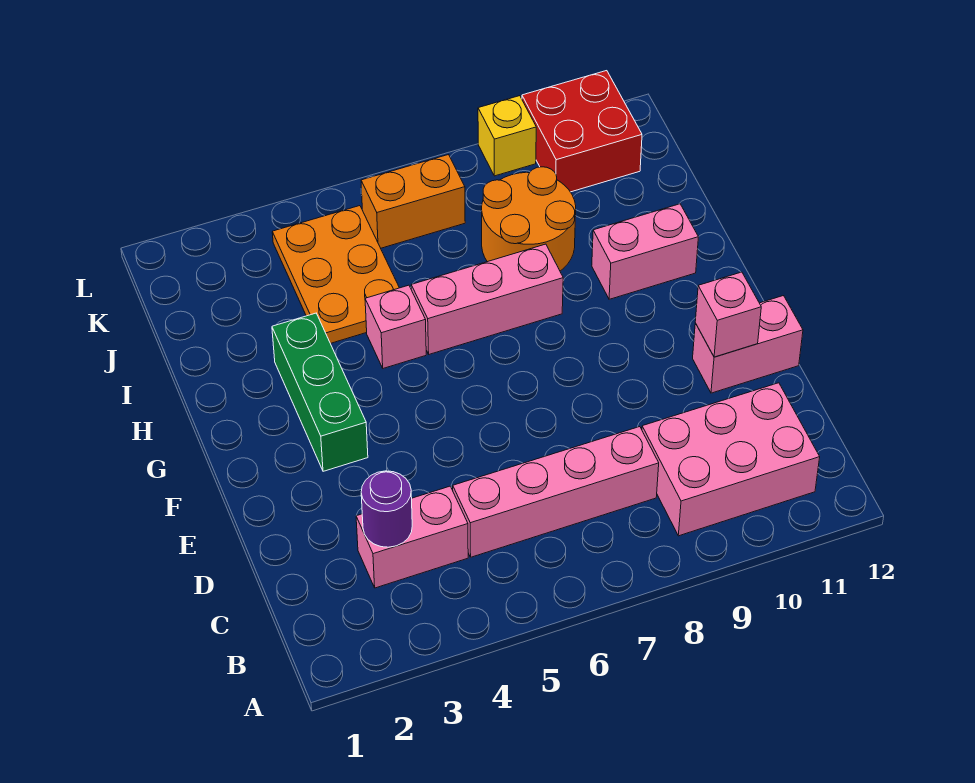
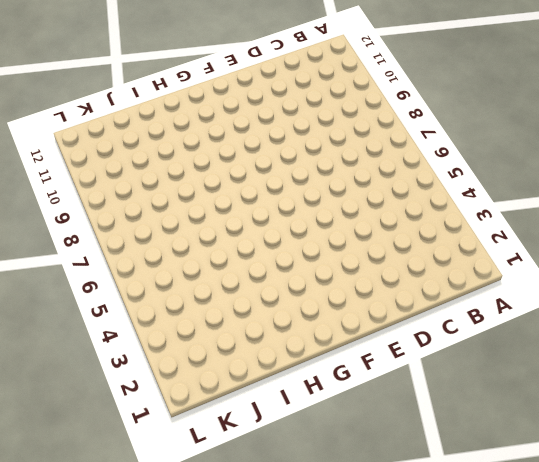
none -> pink 2x3 brick [642,383,820,536]
none -> pink 1x2 brick [356,486,468,588]
none -> pink 1x4 brick [453,427,659,557]

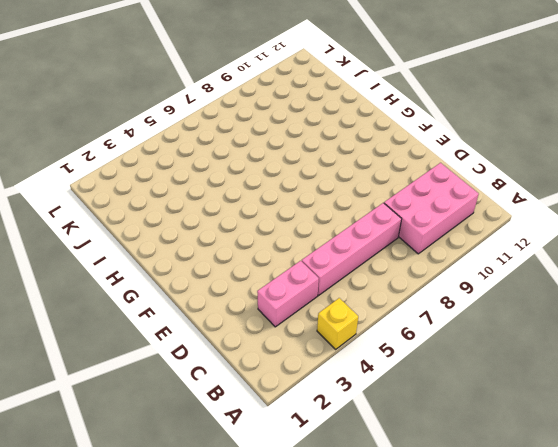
yellow 1x1 brick [317,298,358,349] -> yellow 1x1 brick moved to [478,96,536,176]
none -> pink 1x2 brick [693,296,803,393]
none -> green 1x3 brick [272,313,368,471]
none -> pink 1x1 brick [365,285,426,368]

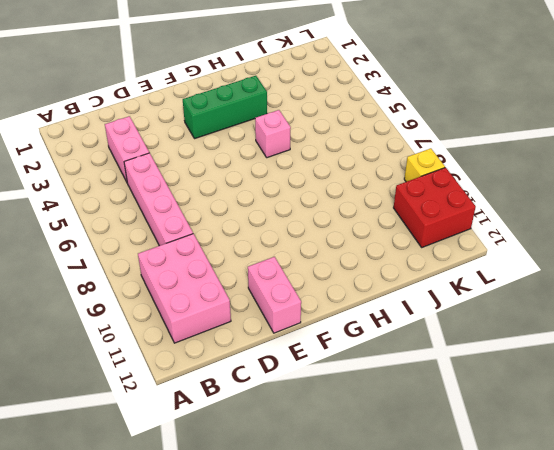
none -> pink 1x3 brick [411,244,563,354]
none -> pink 1x2 brick [592,204,698,299]
none -> orange 2x3 plate [272,206,399,343]

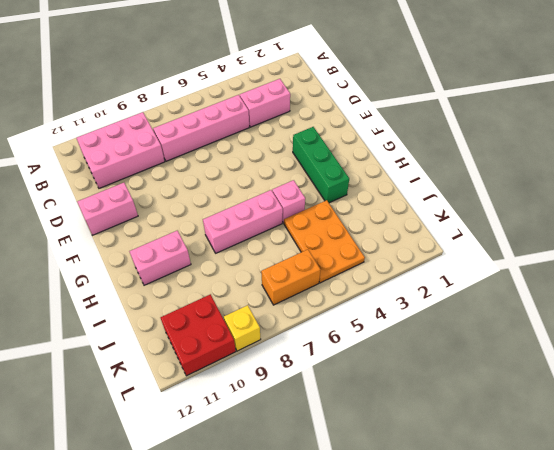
none -> orange 2x2 round brick [482,167,576,271]
none -> purple 1x1 round brick [361,471,412,547]
none -> pink 1x1 brick [695,272,761,357]

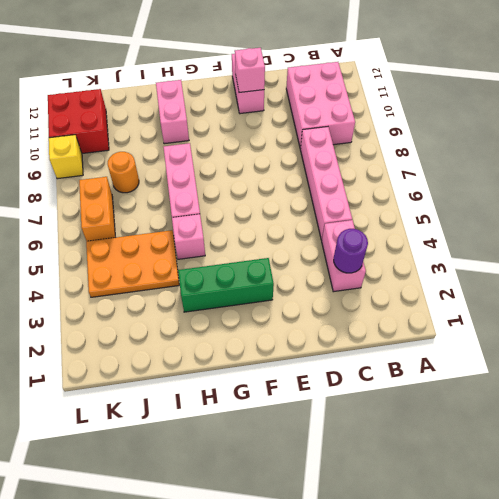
orange 1x1 round brick [108,152,139,193] -> orange 2x2 round brick [482,167,576,271]

